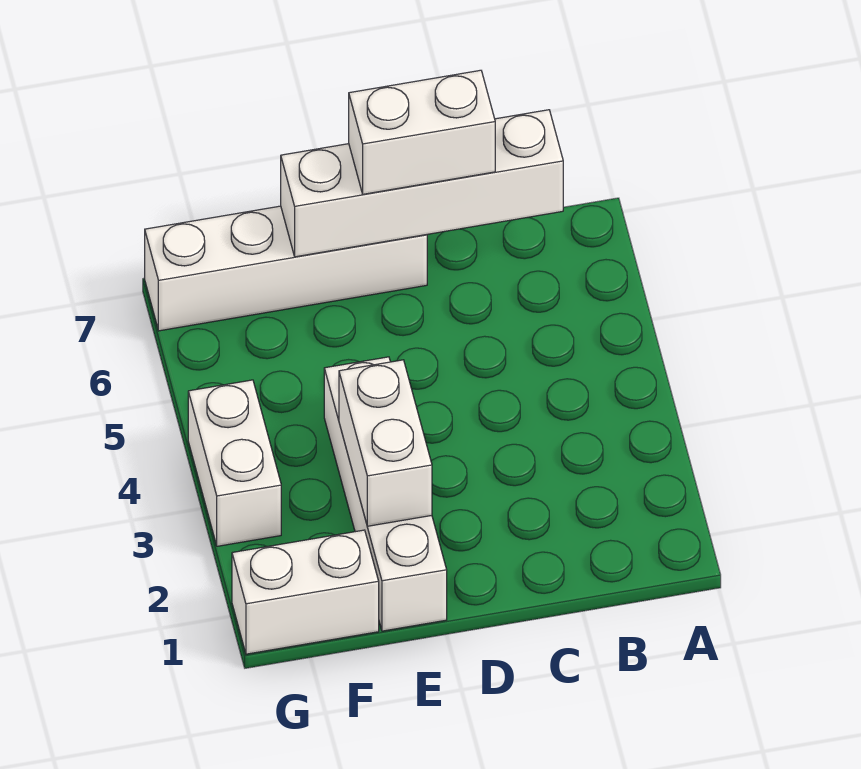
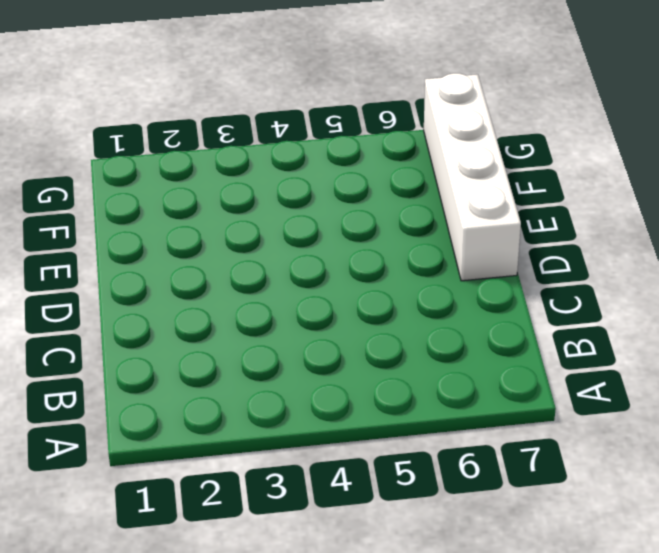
none -> white 1x4 brick [324,357,447,631]
none -> white 1x2 brick [232,530,379,654]

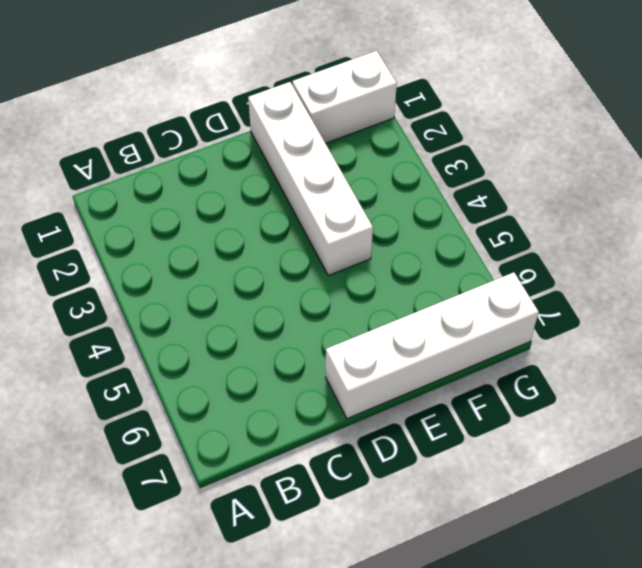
none -> white 1x2 brick [188,380,281,546]
none -> white 1x4 brick [281,110,563,257]

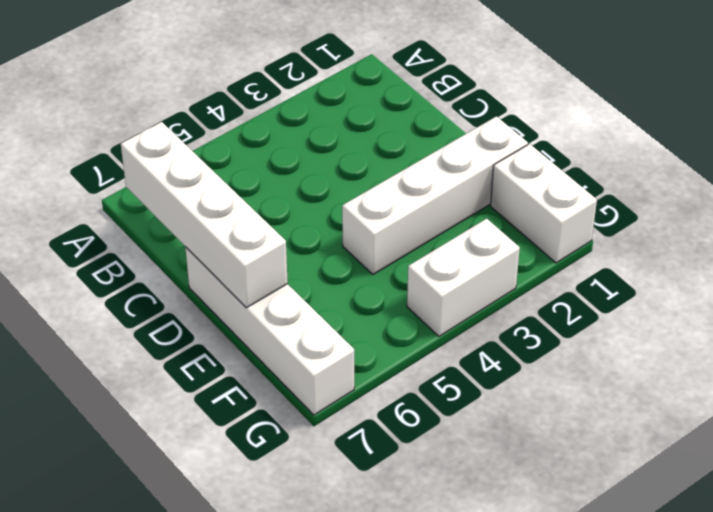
none -> white 1x2 brick [339,360,432,526]
none -> white 1x2 brick [349,70,495,194]

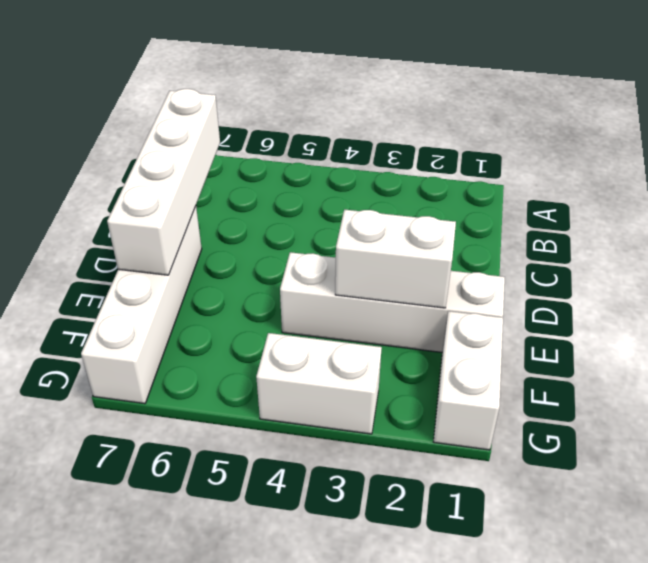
none -> white 1x2 brick [349,70,495,194]

